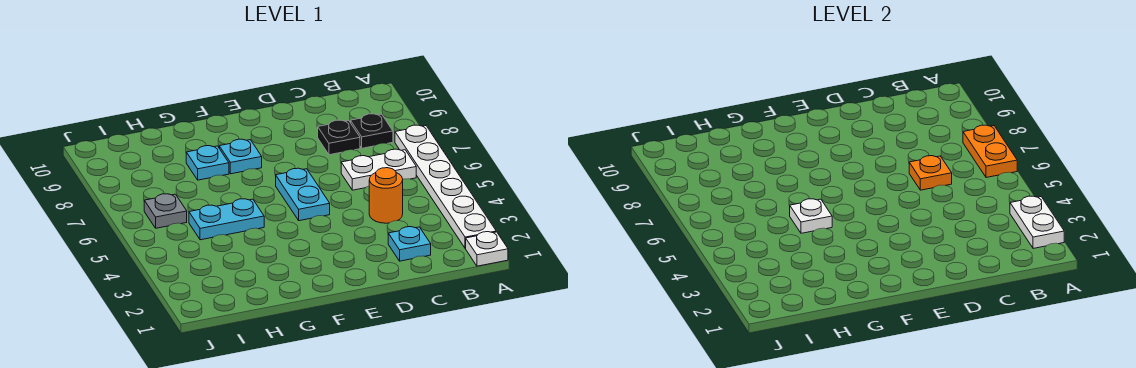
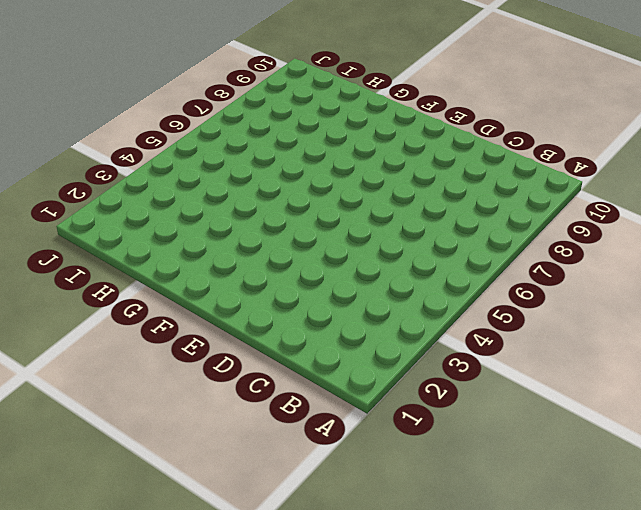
none -> white 1x1 plate [466,232,508,266]
none -> white 1x6 plate [395,125,496,248]
none -> white 1x2 plate [341,149,416,190]

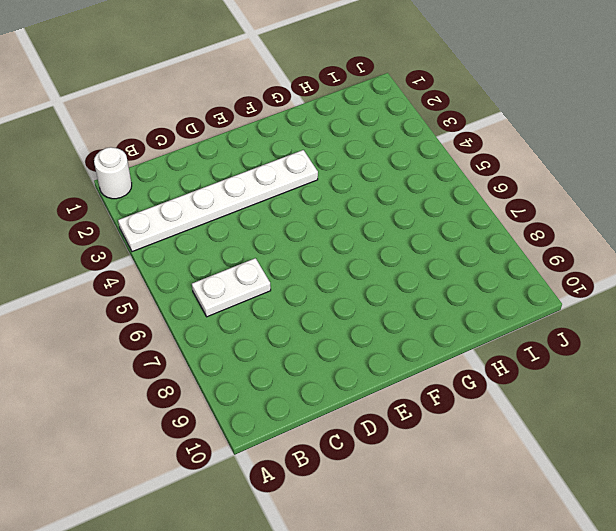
white 1x1 round brick [94,147,132,199] -> white 1x1 plate [466,232,508,266]
white 1x6 plate [118,150,318,252] -> white 1x6 plate turned to [395,125,496,248]
none -> black 1x1 plate [351,114,393,148]
none -> cyan 1x1 plate [388,227,431,261]
none -> orange 1x1 round brick [369,168,403,223]

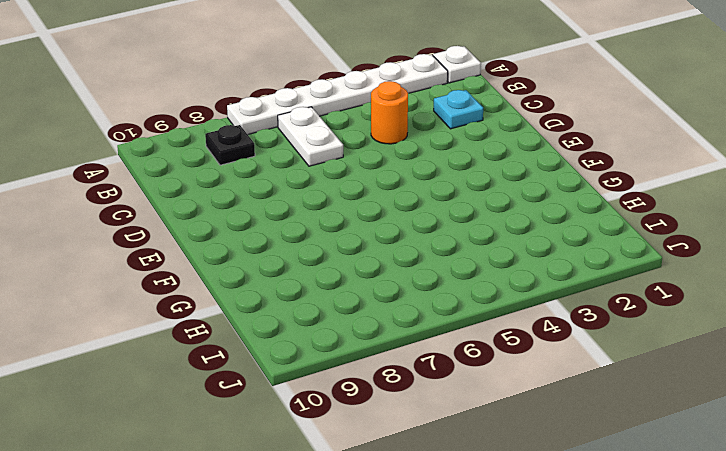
none -> black 1x1 plate [318,120,360,155]
none -> cyan 1x2 plate [276,168,330,221]
none -> cyan 1x1 plate [219,139,262,174]

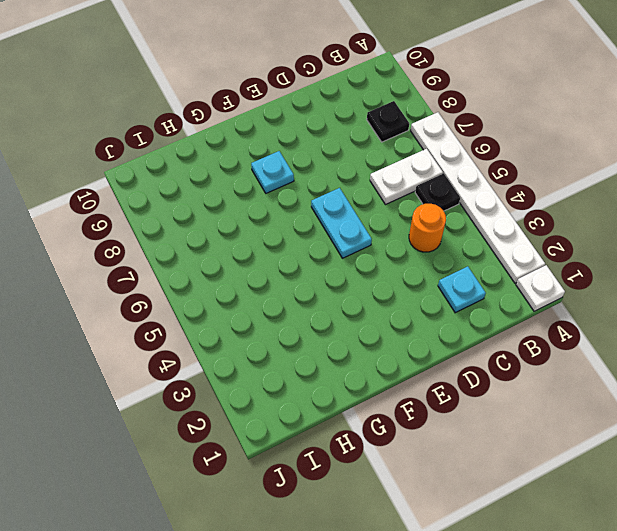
black 1x1 plate [415,173,460,211] -> black 1x1 plate moved to [318,120,360,155]
none -> cyan 1x2 plate [189,199,264,240]
none -> cyan 1x1 plate [186,146,229,180]
none -> grey 1x1 plate [144,194,187,228]

